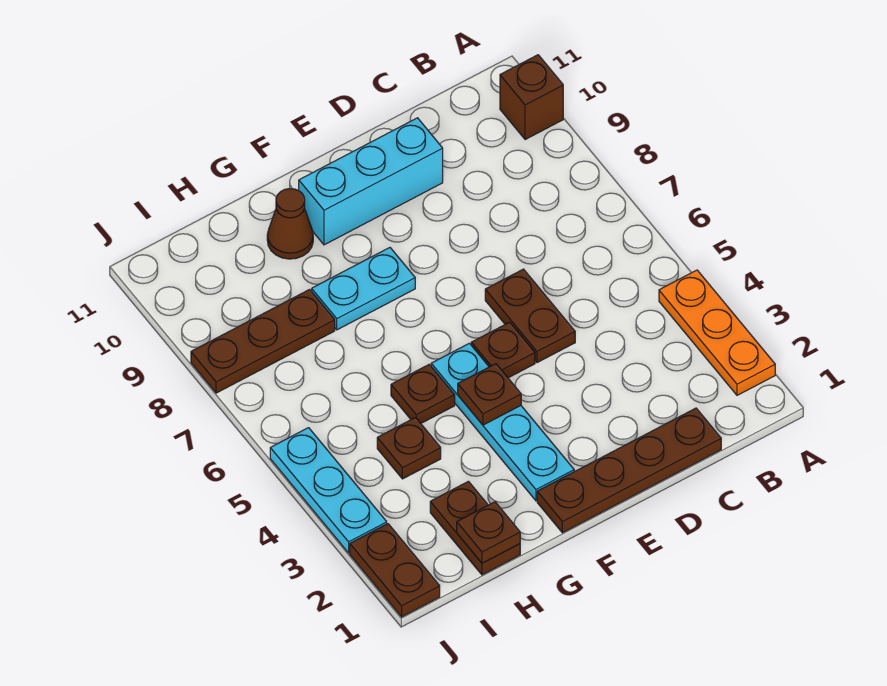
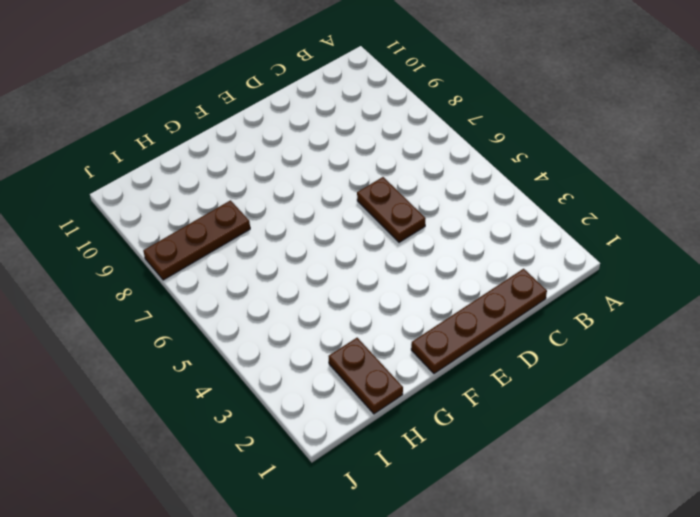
none -> orange 1x3 plate [659,270,775,395]
none -> brown 1x1 brick [500,55,563,140]
none -> cyan 1x3 brick [299,118,443,245]

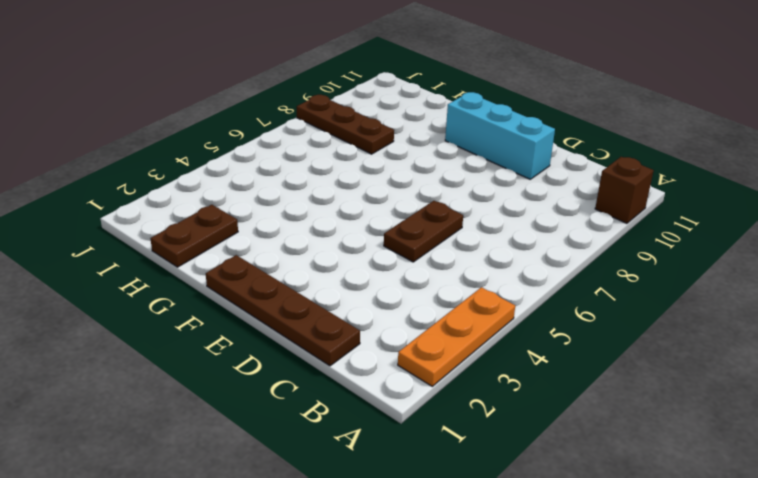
none -> brown 1x1 plate [471,322,535,378]
none -> cyan 1x4 plate [431,343,574,501]
none -> cyan 1x2 plate [312,248,415,330]

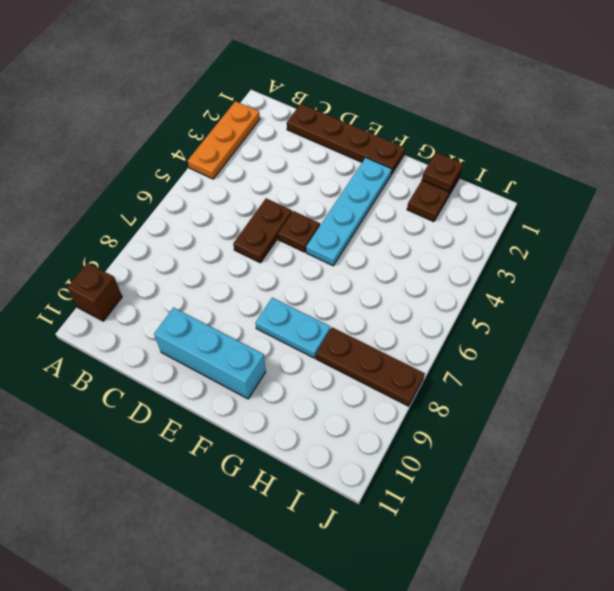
none -> brown 1x1 plate [391,365,455,423]
none -> brown 1x1 cone [267,189,313,259]
none -> brown 1x1 plate [377,418,441,479]

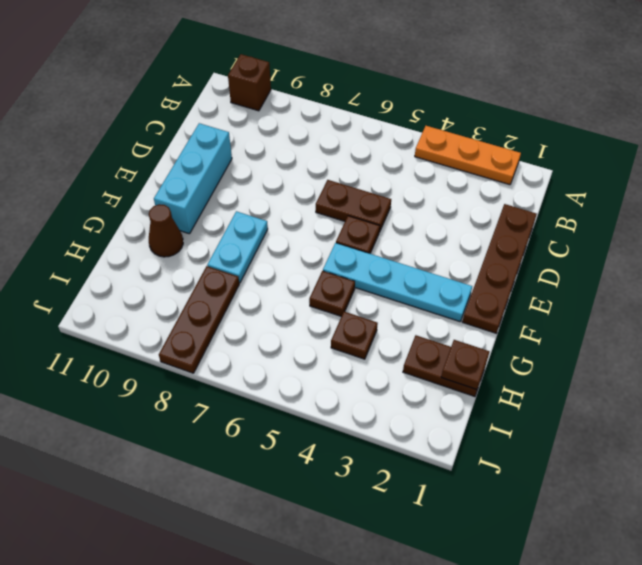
none -> brown 1x2 plate [350,524,440,617]
none -> cyan 1x3 plate [270,428,387,553]
none -> brown 1x1 plate [458,364,521,425]

